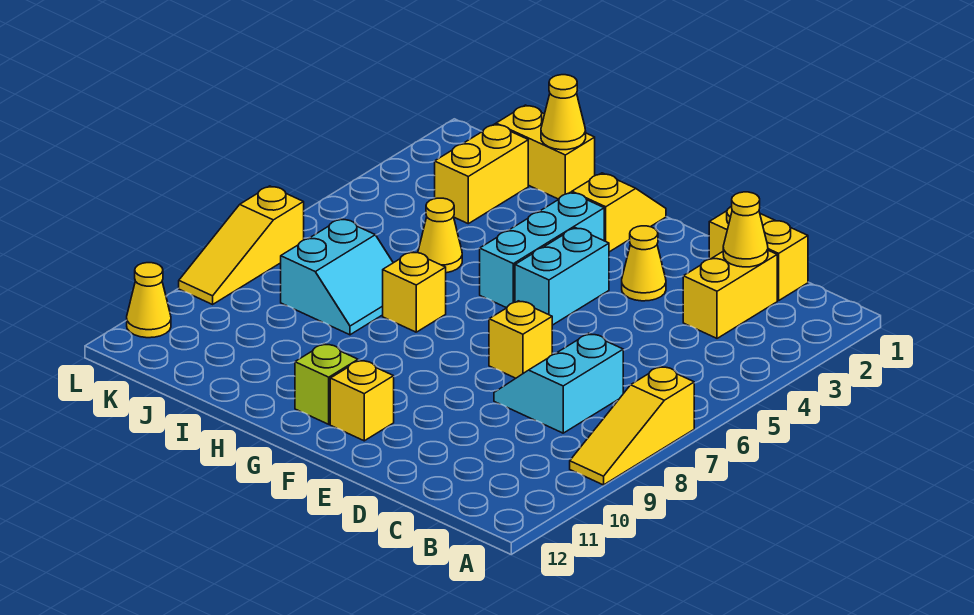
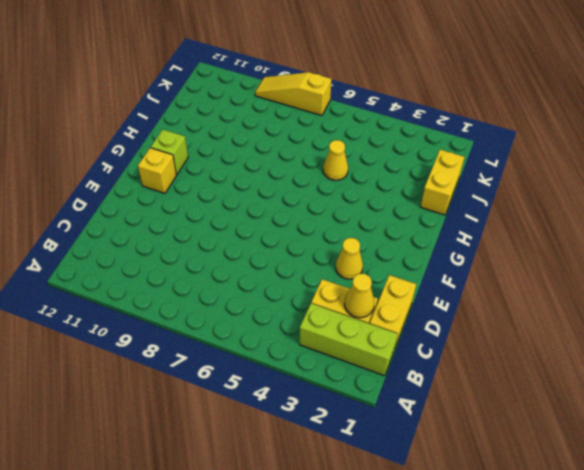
lime 1x3 brick [299,303,398,376] -> none
none -> yellow 1x3 slope [570,366,694,485]
none -> cyan 2x2 slope [494,333,623,433]
none -> yellow 1x1 brick [489,301,552,378]

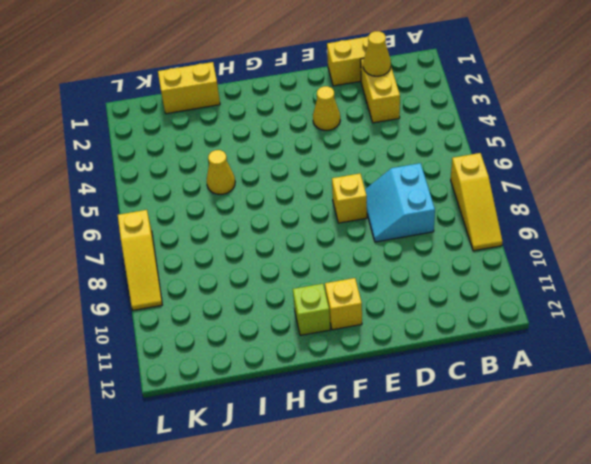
none -> cyan 1x2 brick [515,228,609,325]
none -> yellow 1x2 slope [572,173,666,252]
none -> cyan 1x3 brick [480,192,604,308]

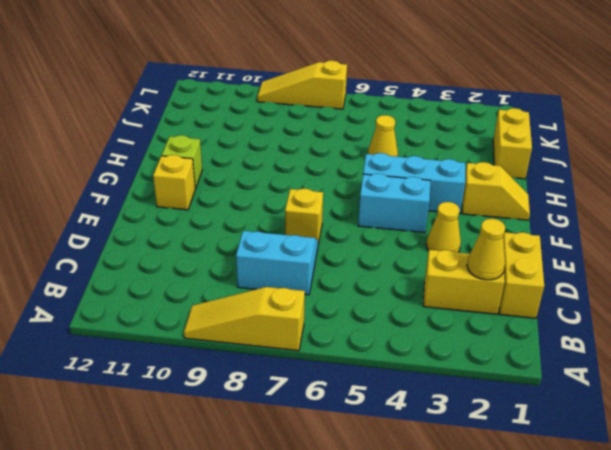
none -> yellow 1x1 brick [383,252,446,332]
none -> cyan 2x2 slope [281,219,393,335]
none -> yellow 1x2 brick [435,124,528,224]

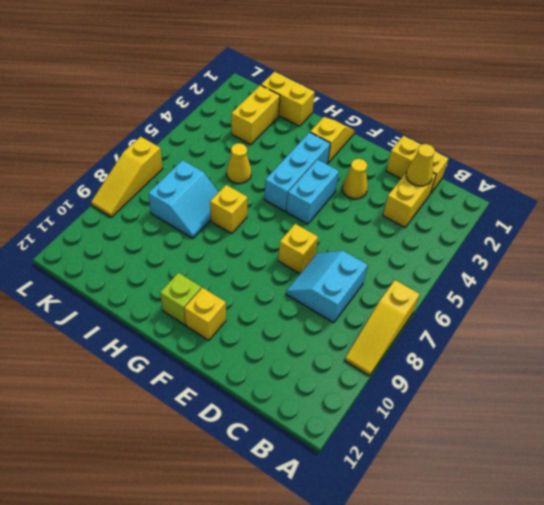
none -> yellow 1x1 cone [127,263,171,338]
none -> yellow 1x1 cone [541,75,586,150]

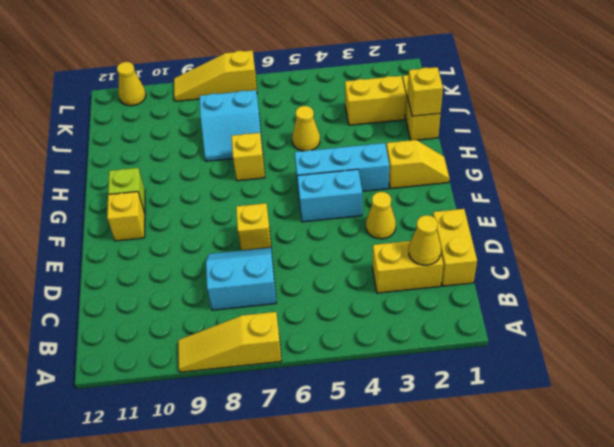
yellow 1x1 brick [407,67,443,116] -> yellow 1x1 cone [541,75,586,150]

